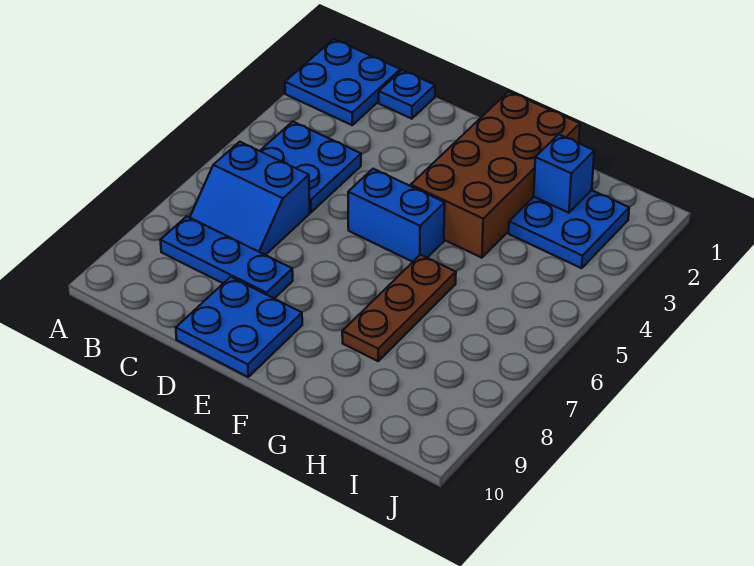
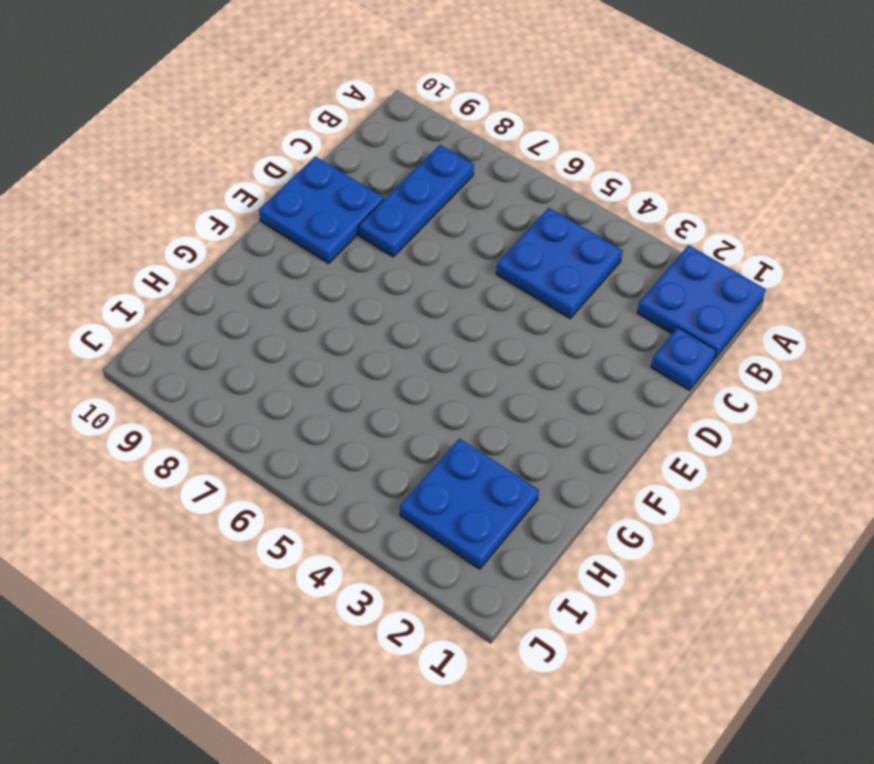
none -> blue 2x2 slope [190,142,310,255]
none -> blue 1x2 brick [348,169,445,262]

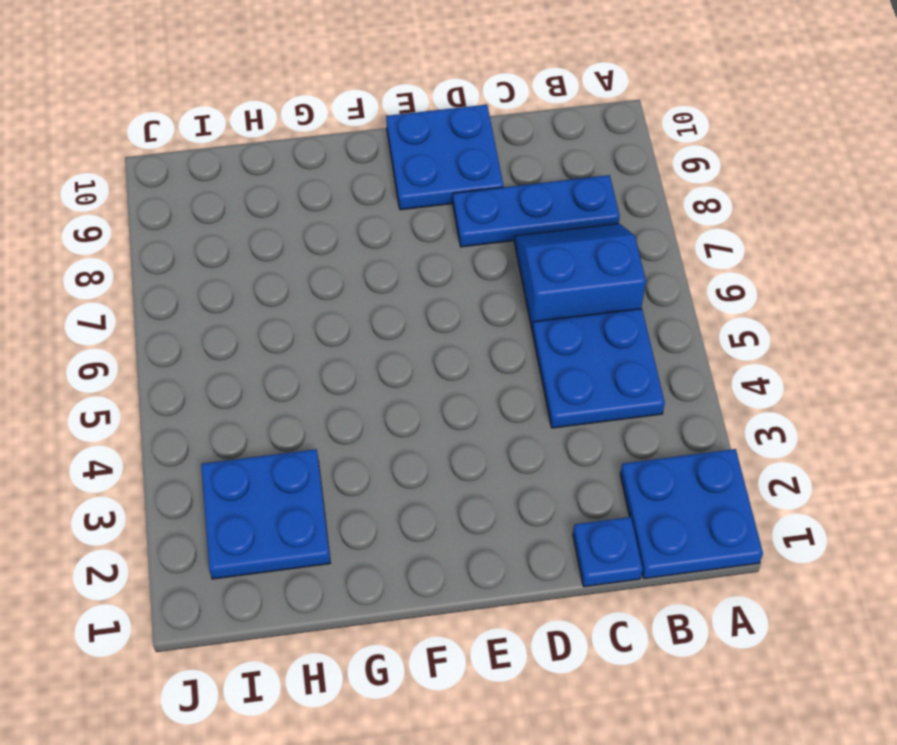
none -> blue 1x2 brick [348,169,445,262]
none -> brown 2x4 brick [411,91,580,258]

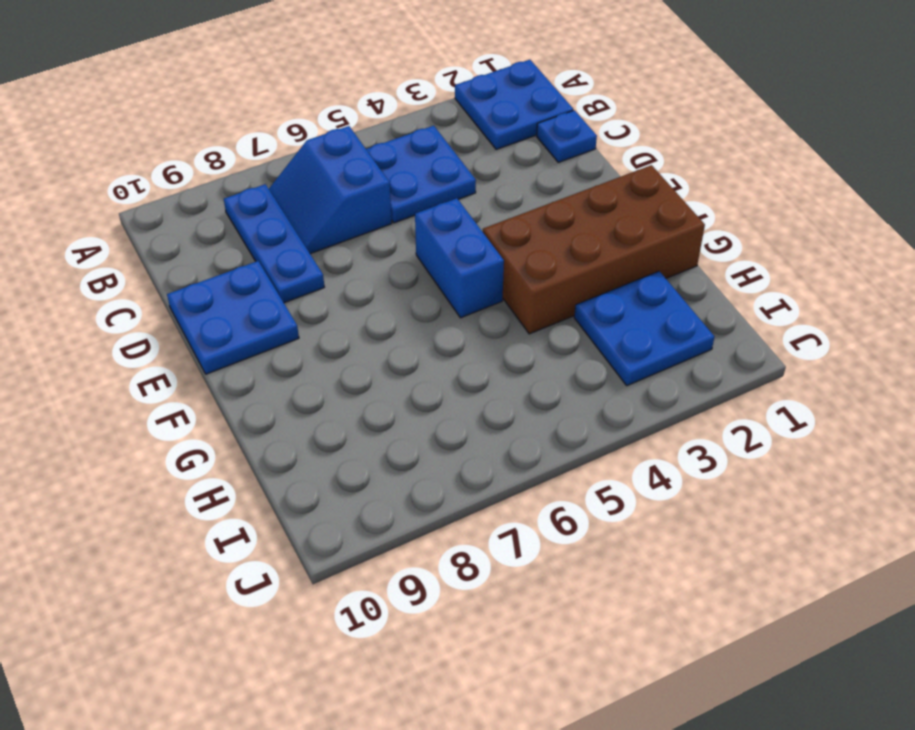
none -> brown 1x3 plate [342,255,456,361]
none -> blue 1x1 brick [534,134,594,213]

